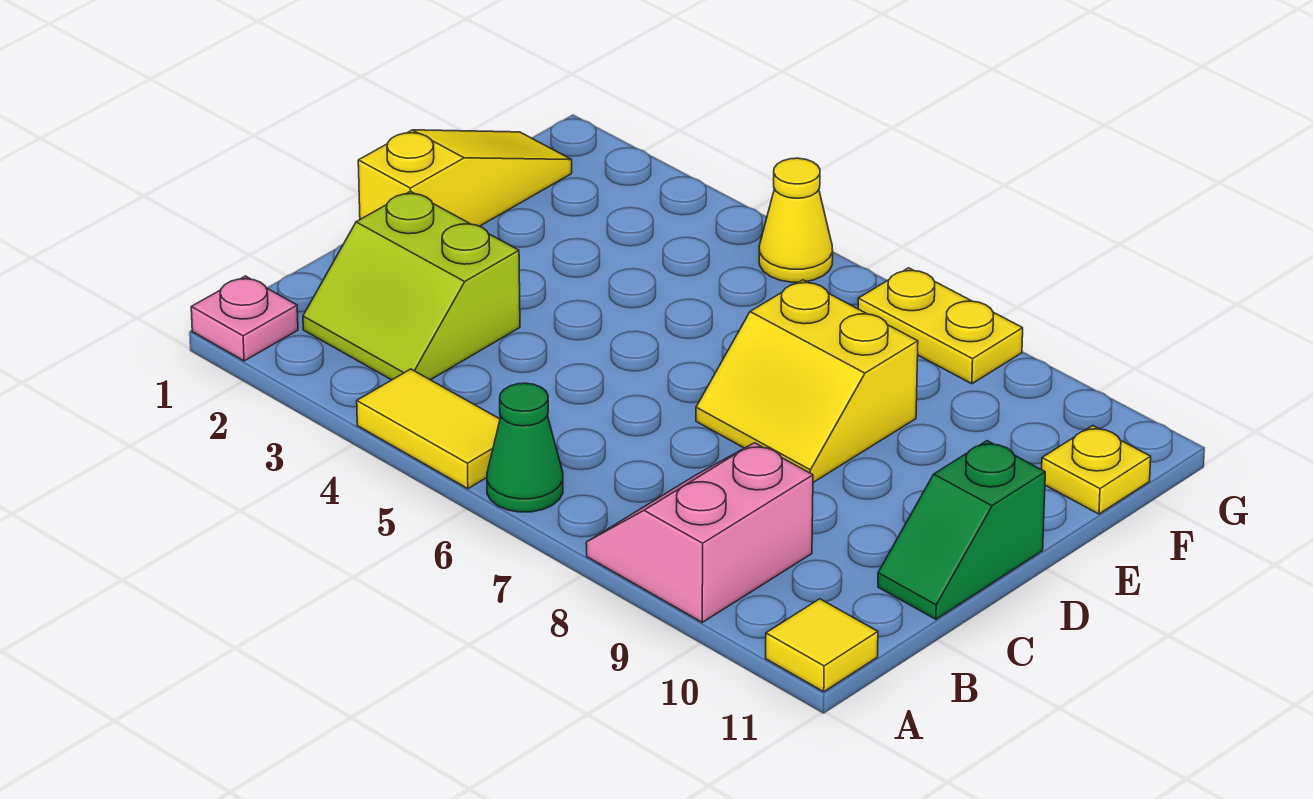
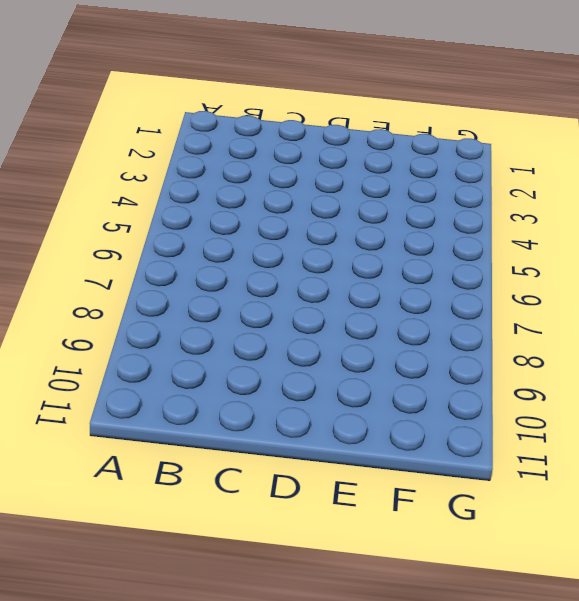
none -> pink 1x1 plate [191,276,298,361]
none -> yellow 1x2 tile [357,369,500,489]
none -> green 1x1 cone [487,383,563,512]

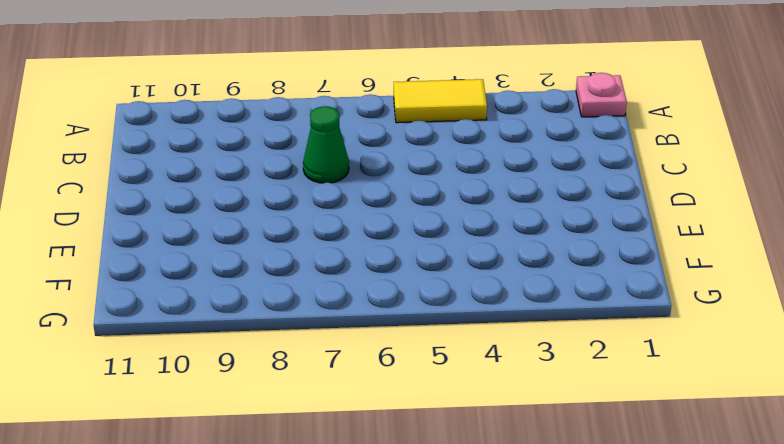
green 1x1 cone [303,106,349,183] -> green 1x1 cone moved to [487,383,563,512]
none -> pink 2x2 slope [586,443,813,622]
none -> yellow 1x1 tile [766,599,878,692]
none -> lime 2x2 slope [303,191,520,380]

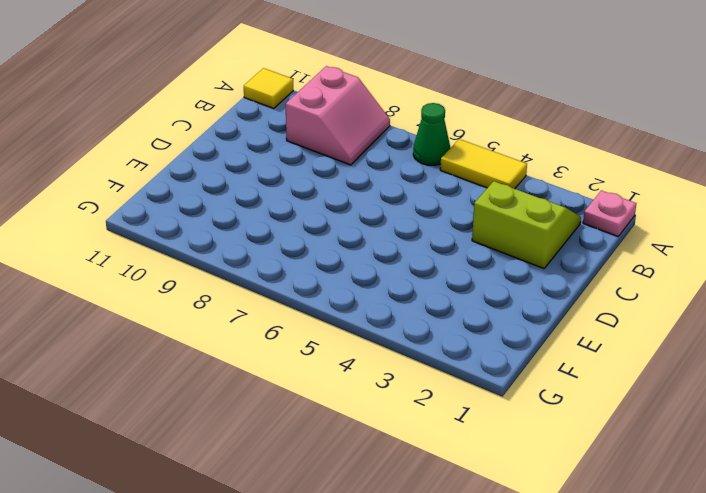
none -> green 1x2 slope [878,441,1045,619]
none -> yellow 1x3 slope [358,130,572,226]
none -> yellow 2x2 slope [696,280,918,482]

